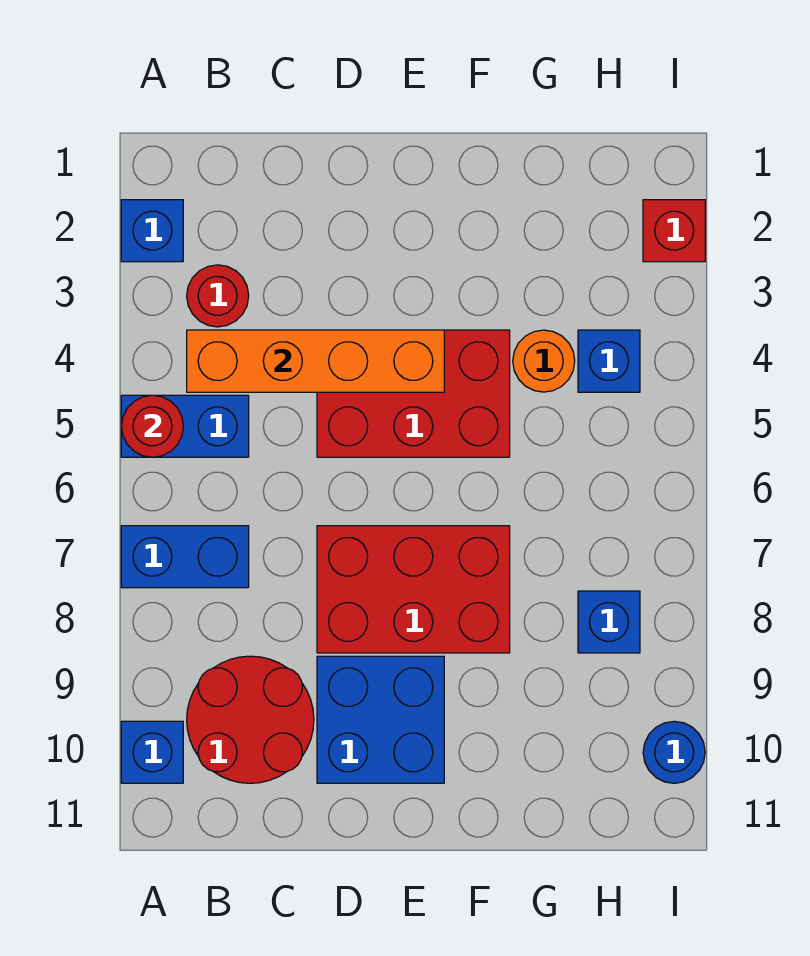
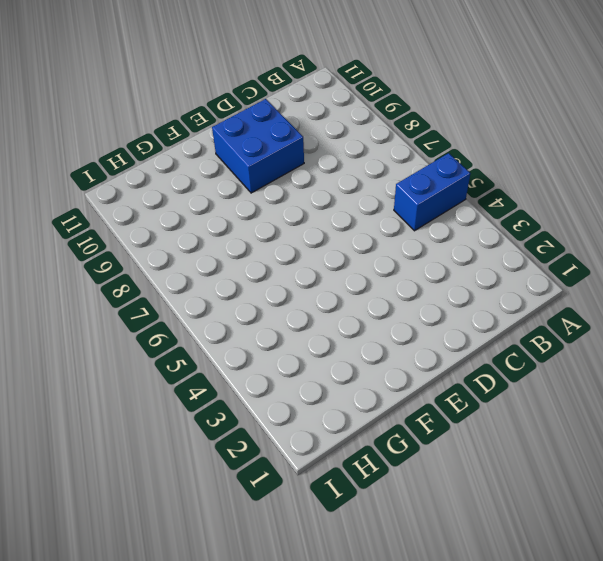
none -> blue 1x1 brick [121,200,183,262]
none -> blue 1x2 brick [121,526,249,588]
none -> blue 1x1 brick [121,721,183,783]

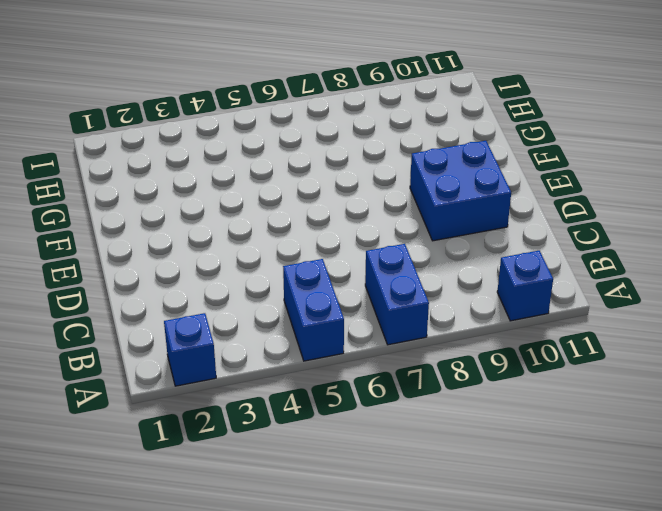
none -> red 1x1 round brick [187,265,249,327]
none -> red 2x2 round brick [187,656,314,783]
none -> red 2x3 brick [317,330,510,457]

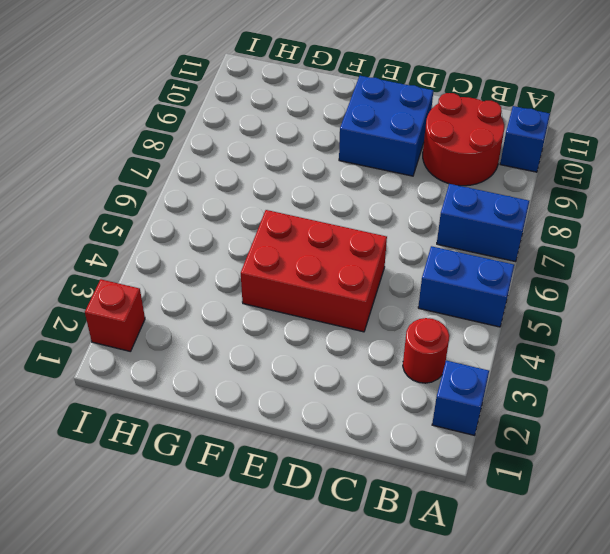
none -> red 2x3 brick [317,526,510,653]
none -> orange 1x1 round brick [513,330,575,392]
none -> blue 1x1 brick [578,330,640,392]

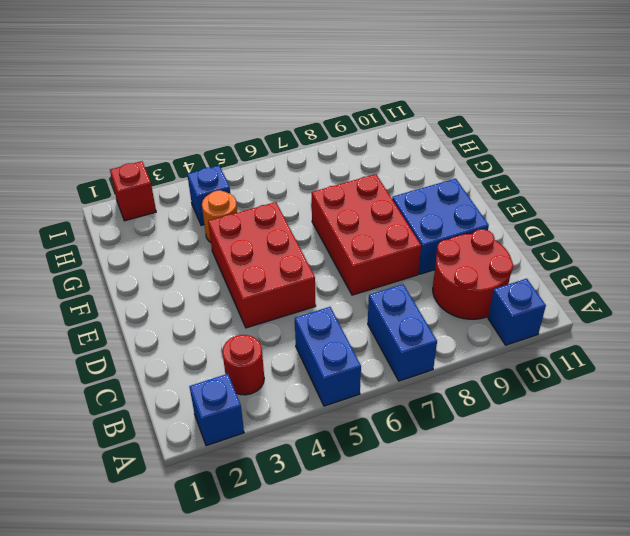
none -> blue 1x1 brick [578,591,640,653]
none -> blue 1x1 round brick [643,721,705,783]
none -> red 1x1 round brick [121,395,183,457]

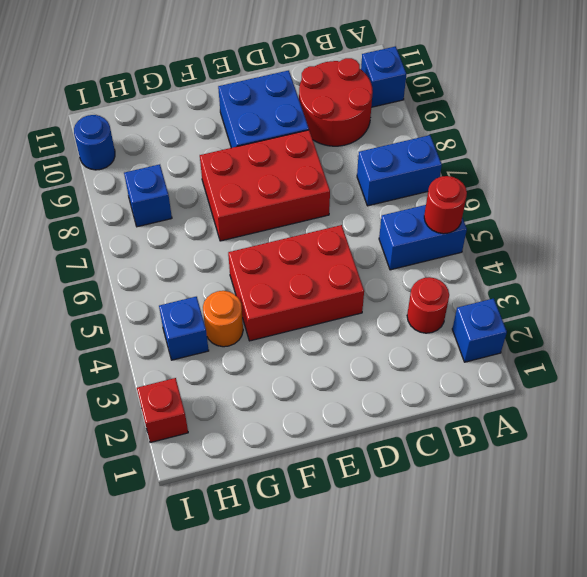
none -> orange 1x4 brick [187,330,444,392]

